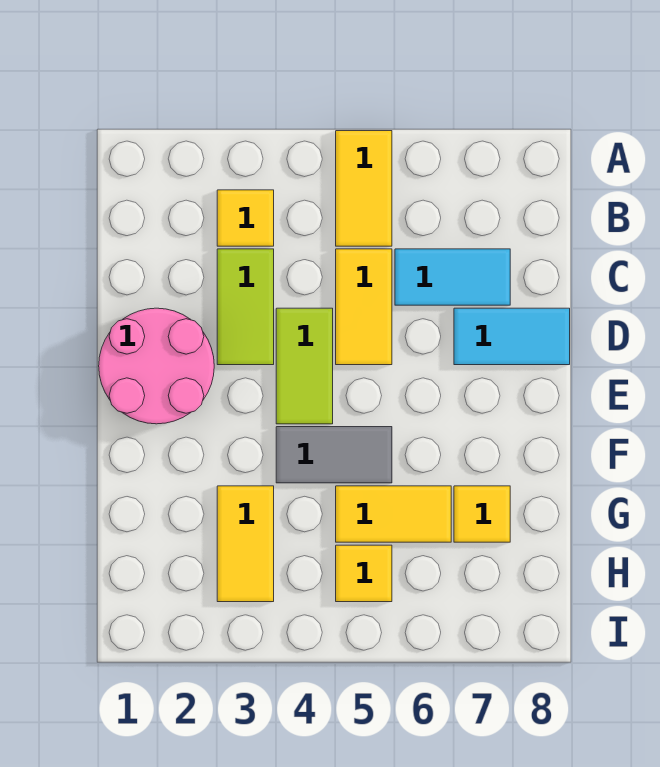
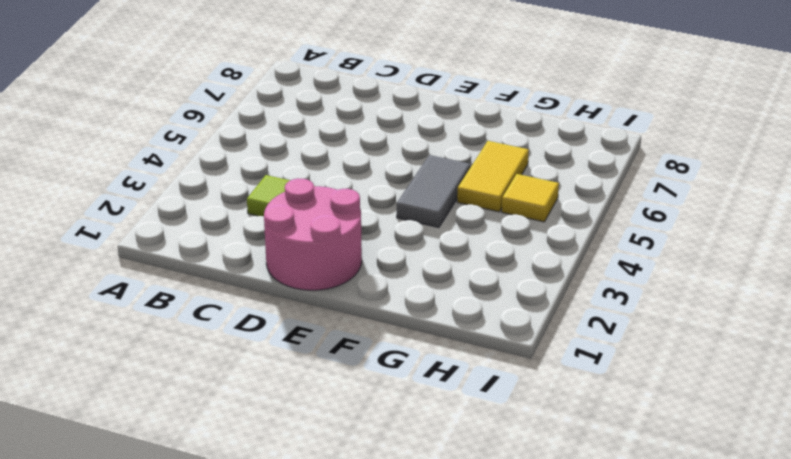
none -> yellow 1x2 tile [336,131,392,246]
none -> yellow 1x1 tile [217,190,274,246]
none -> yellow 1x2 tile [336,249,392,365]

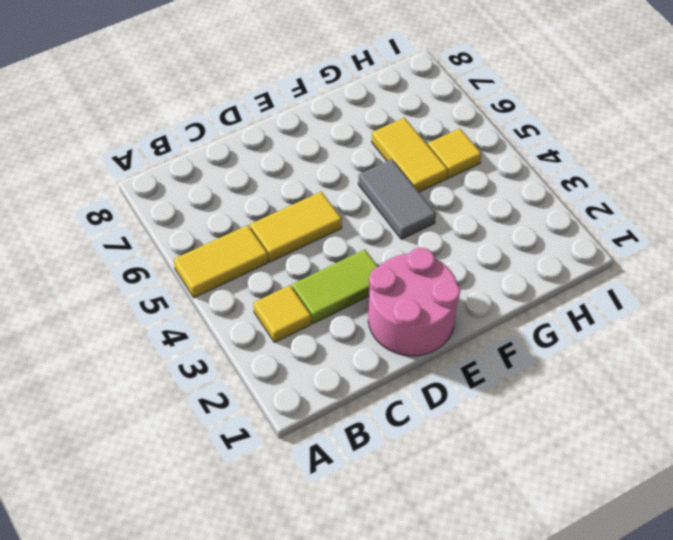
none -> cyan 1x2 tile [395,249,510,305]
none -> lime 1x2 tile [276,308,333,424]
none -> cyan 1x2 tile [454,308,570,365]

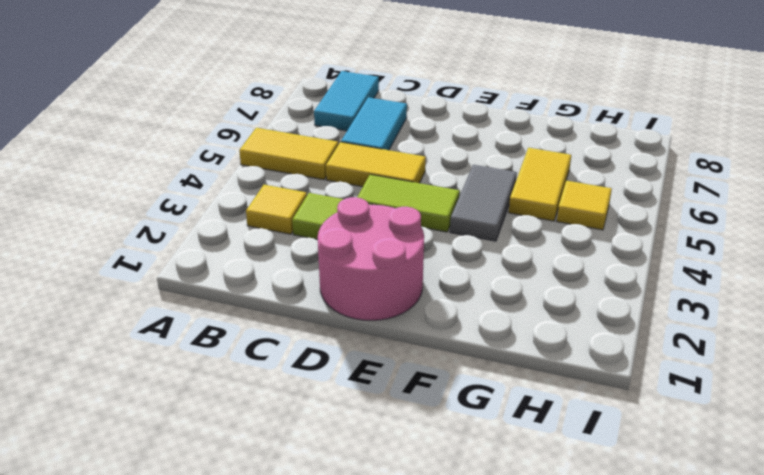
cyan 1x2 tile [314,71,379,131] -> cyan 1x2 tile moved to [454,308,570,365]
none -> yellow 1x2 tile [217,486,274,602]
none -> yellow 1x1 tile [454,486,510,542]

